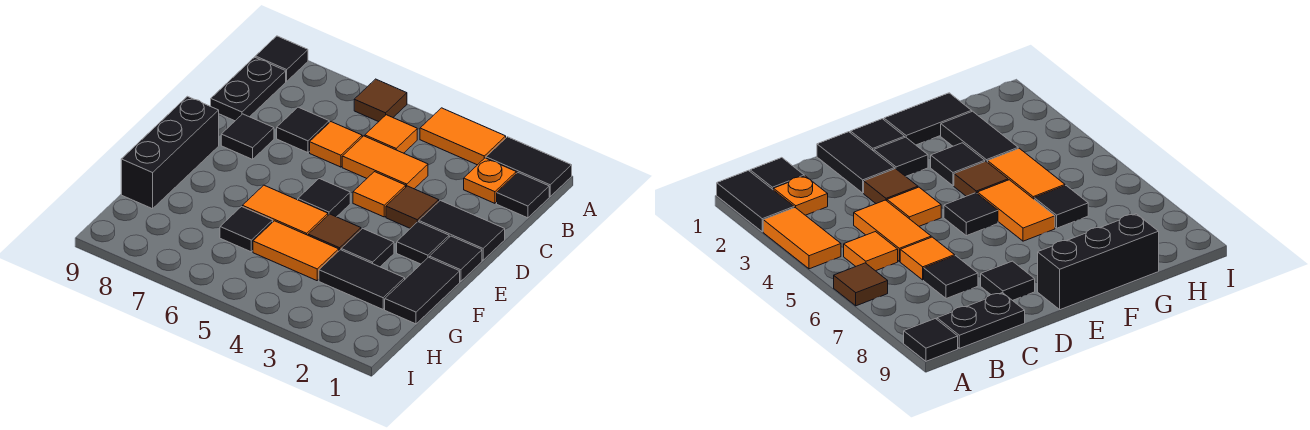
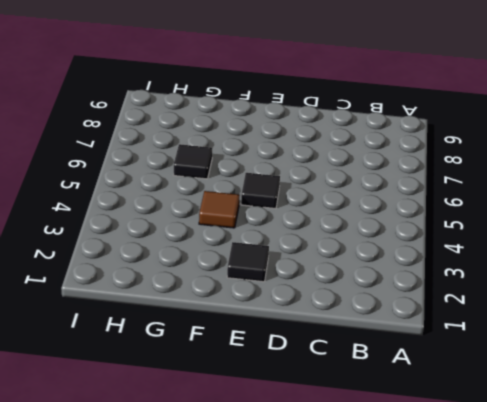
none -> black 1x2 tile [486,137,572,196]
none -> orange 1x2 tile [420,108,506,165]
none -> brown 1x1 tile [354,79,407,122]

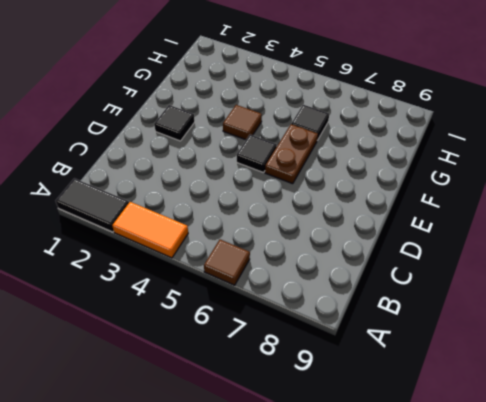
brown 1x2 plate [265,124,318,184] -> orange 1x2 tile [242,185,328,235]
none -> black 1x1 tile [255,36,308,81]
none -> black 1x1 tile [497,173,549,218]
none -> orange 1x1 plate [464,158,516,203]

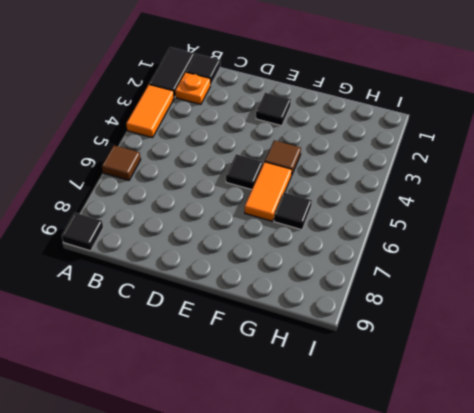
none -> orange 1x1 tile [365,115,417,153]
none -> black 1x2 plate [211,57,286,121]
none -> orange 1x2 tile [342,136,428,189]

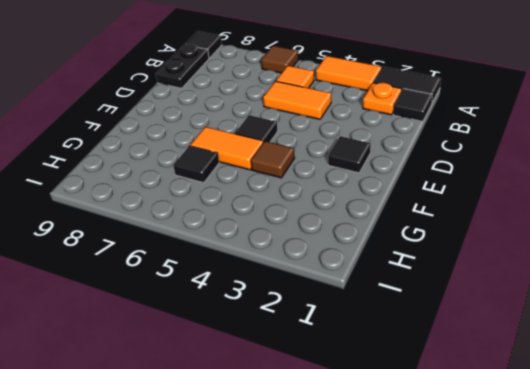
none -> orange 1x1 tile [310,122,362,167]
none -> black 1x1 tile [277,107,329,153]
none -> black 1x2 tile [419,200,505,260]

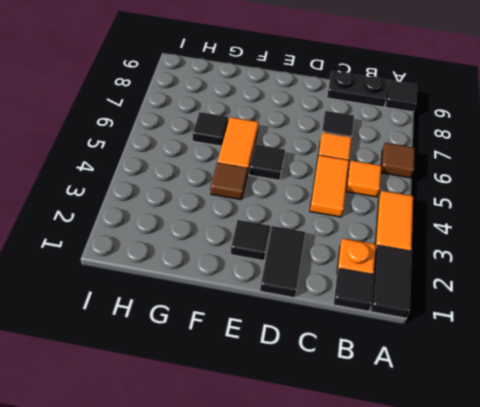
none -> brown 1x1 tile [386,186,439,229]
none -> orange 1x1 tile [353,172,406,217]
none -> black 1x1 tile [221,114,274,159]

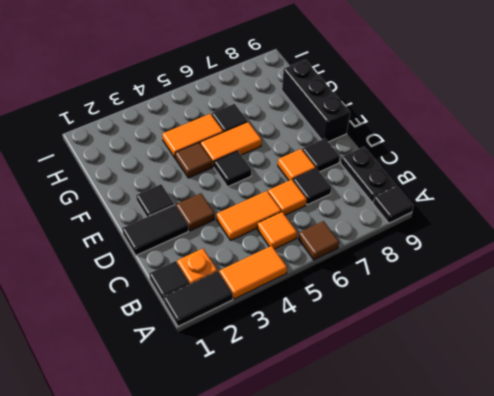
orange 1x1 tile [278,149,316,180] -> orange 1x1 tile moved to [353,172,406,217]
none -> black 1x1 tile [430,236,482,282]
none -> black 1x2 tile [385,257,460,324]
none -> black 1x1 tile [341,228,394,267]

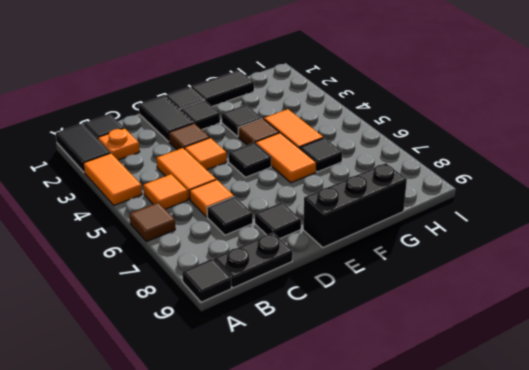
none -> black 1x2 tile [319,250,405,309]

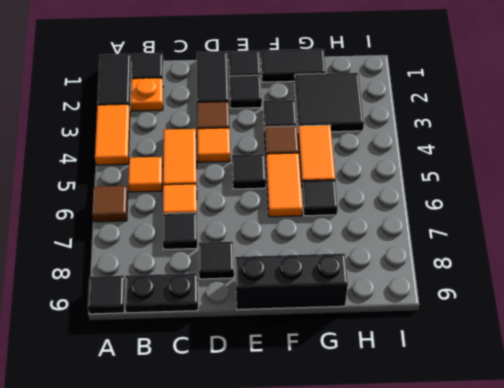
black 2x2 tile [295,73,364,132] -> black 1x2 tile [319,250,405,309]

